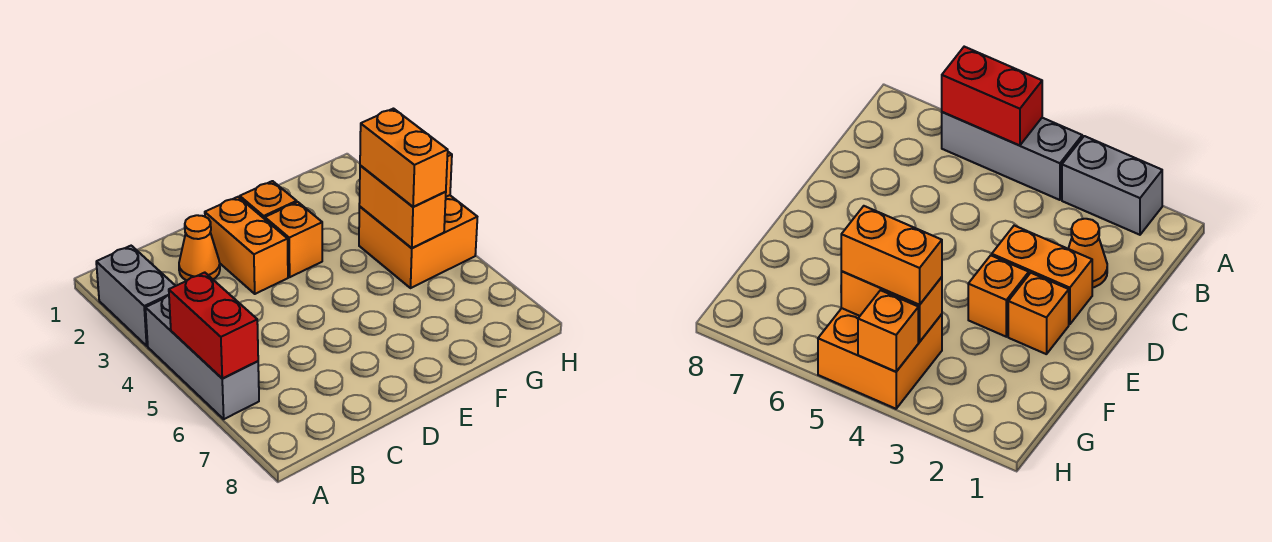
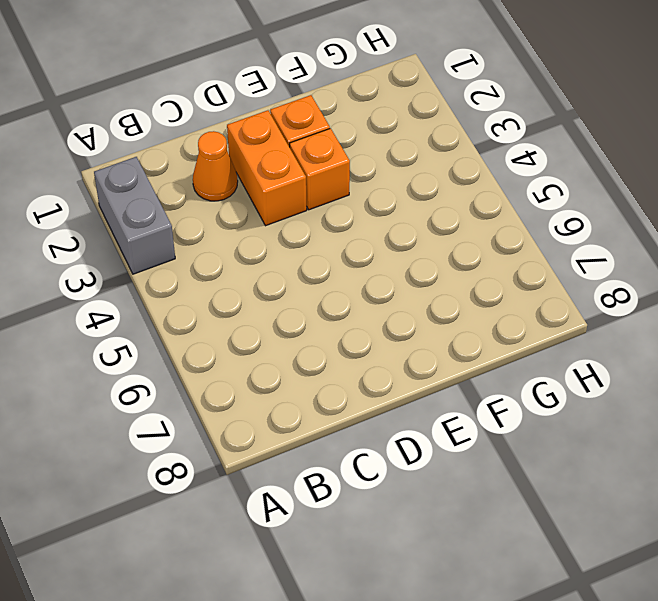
none -> grey 1x3 brick [146,295,259,419]
none -> orange 2x2 brick [359,195,477,288]

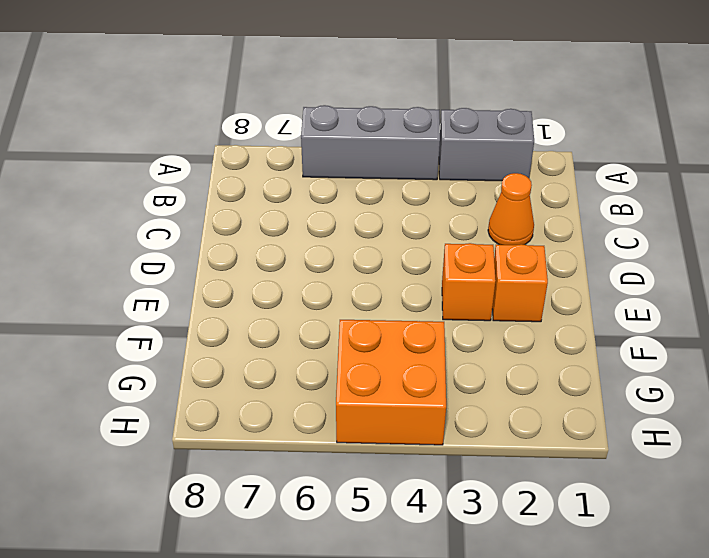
none -> orange 1x2 brick [205,197,288,294]
none -> red 1x2 brick [169,273,258,378]

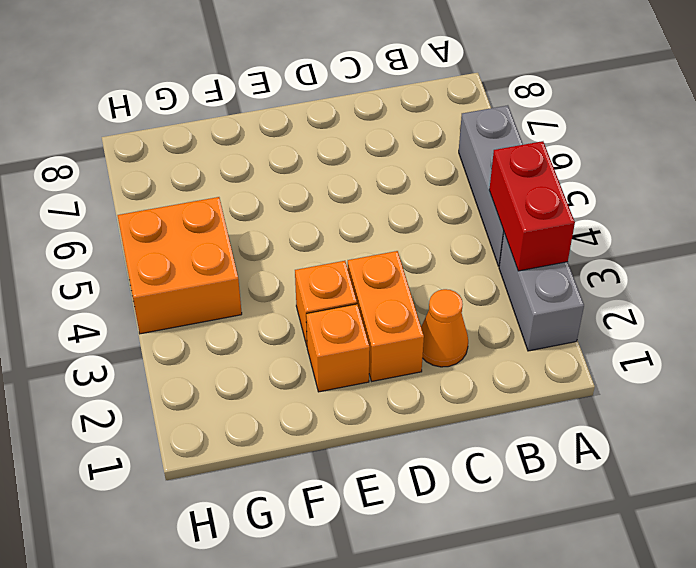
red 1x2 brick [489,141,575,271] -> red 1x2 brick moved to [169,273,258,378]
none -> orange 1x2 brick [359,166,446,248]
none -> orange 1x1 brick [858,290,918,372]

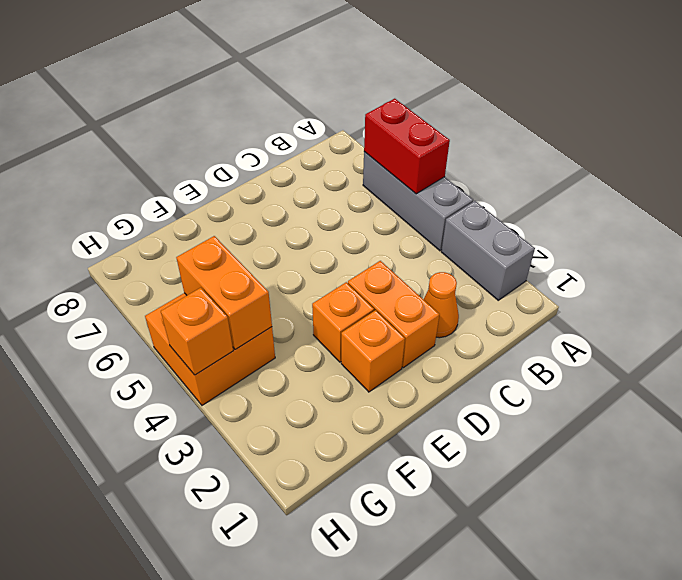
none -> orange 1x2 brick [360,109,448,207]

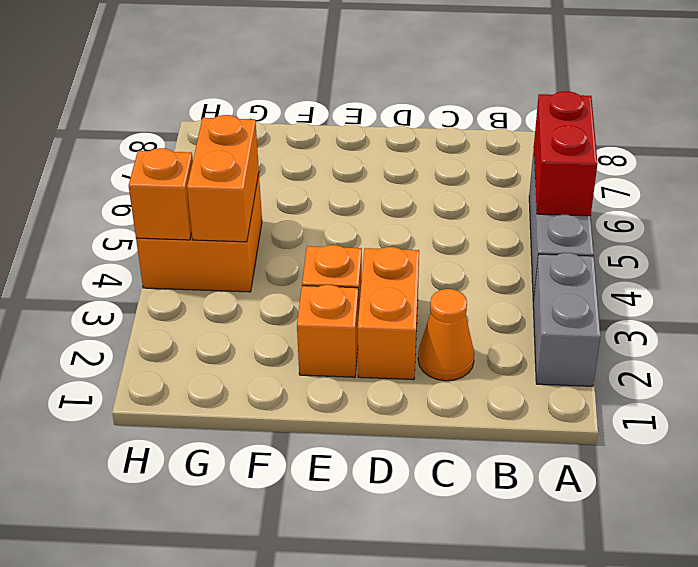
none -> orange 1x2 brick [360,109,448,207]

